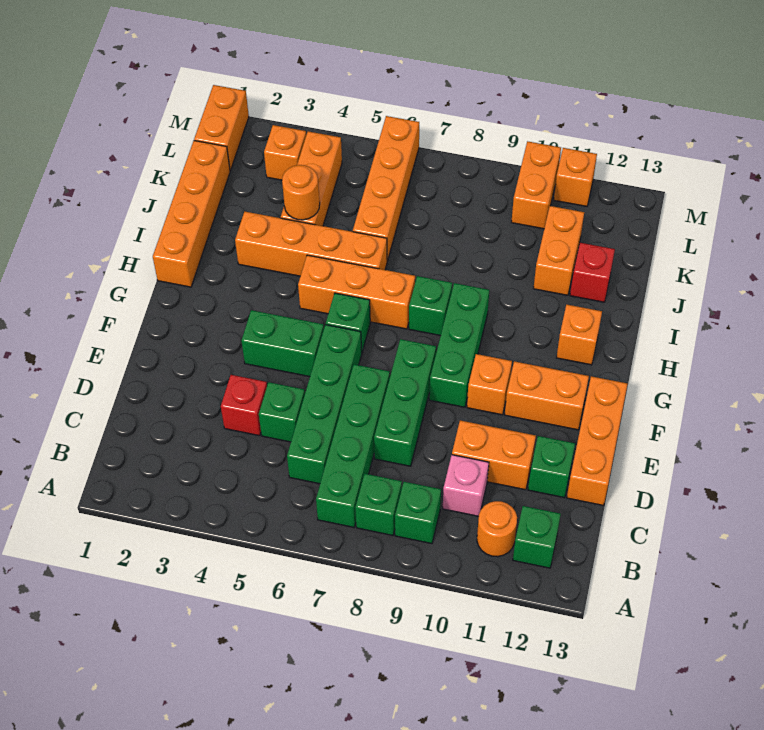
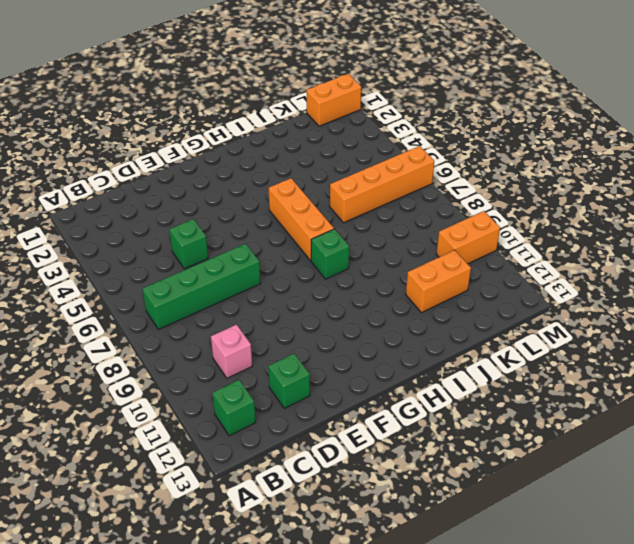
none -> green 1x1 brick [355,474,402,535]
none -> green 1x1 brick [395,482,441,544]
none -> orange 1x1 round brick [477,501,517,557]
none -> green 1x4 brick [287,325,362,484]

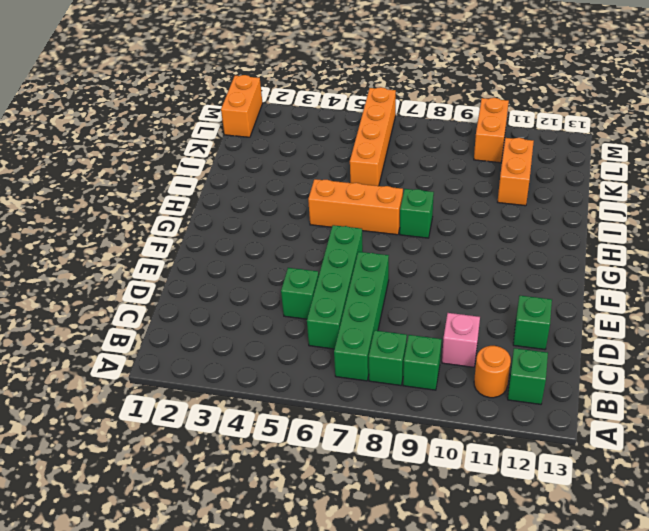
none -> red 1x1 brick [221,375,267,436]
none -> green 1x3 brick [374,339,436,466]
none -> orange 1x2 brick [452,420,536,490]
none -> orange 1x3 brick [567,376,628,506]

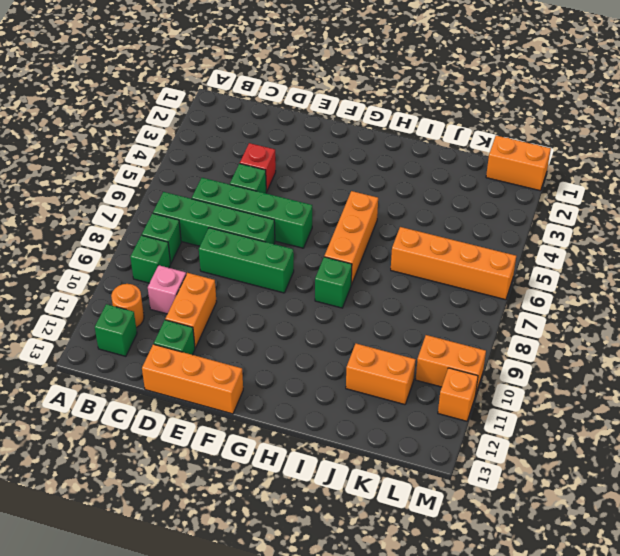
none -> green 1x2 brick [241,310,324,377]
none -> green 1x3 brick [429,283,489,407]
none -> orange 1x1 brick [467,354,512,415]
none -> orange 1x2 brick [505,361,589,430]

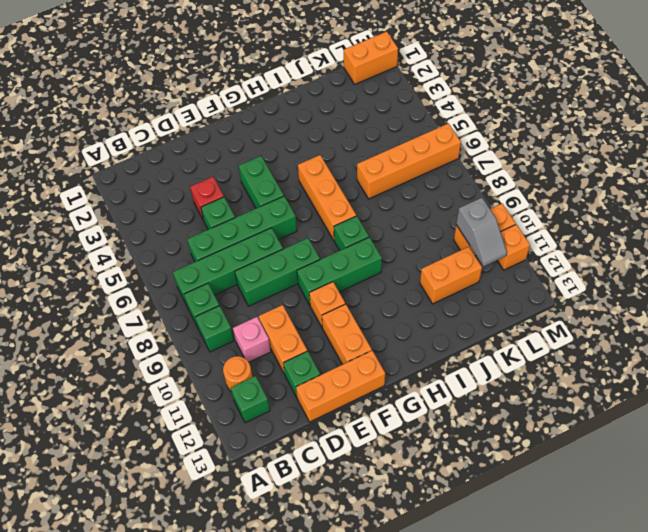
grey 1x2 slope [456,198,507,266] -> none
none -> green 1x1 brick [326,293,370,352]
none -> orange 1x4 brick [153,141,230,287]
none -> orange 1x1 brick [557,305,602,365]
none -> orange 1x4 brick [235,211,387,276]

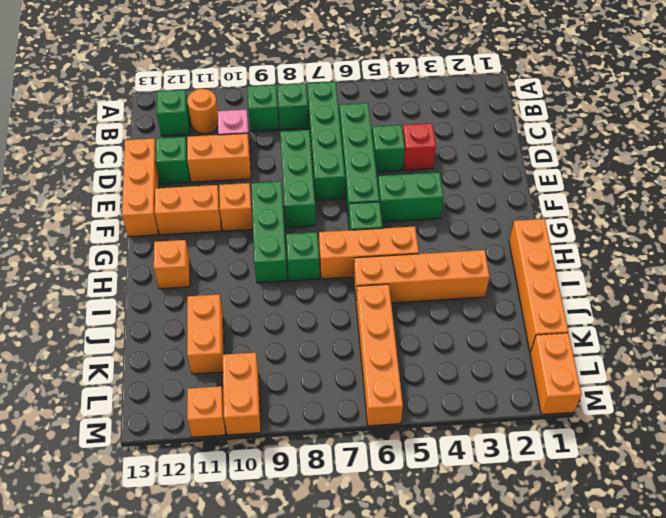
none -> orange 1x3 brick [281,131,342,226]
none -> red 1x1 brick [570,243,615,302]
none -> orange 1x1 brick [264,125,306,180]
none -> orange 1x1 round brick [282,165,320,220]

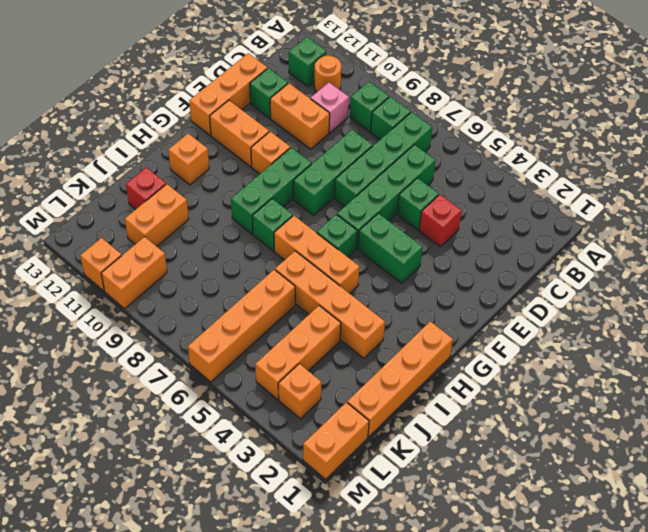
none -> orange 1x1 round brick [282,165,320,220]

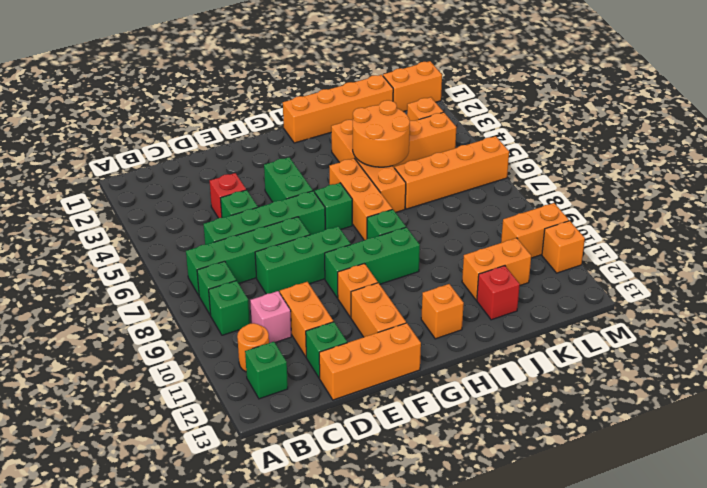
orange 2x2 round brick [353,100,410,167] -> orange 1x1 round brick [282,165,320,220]

